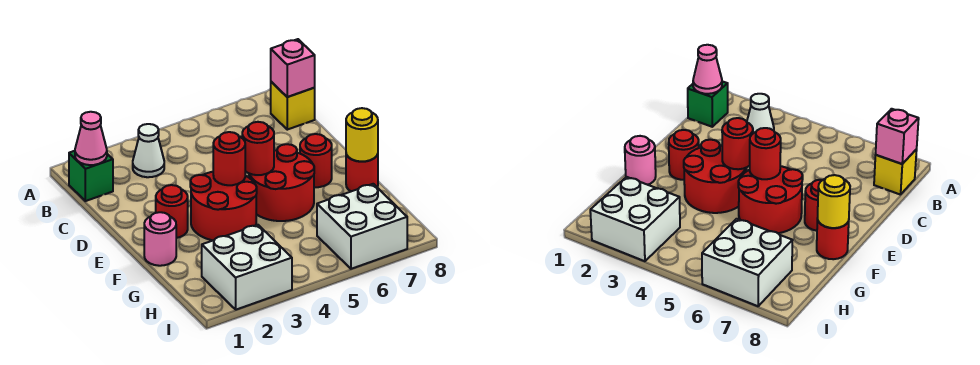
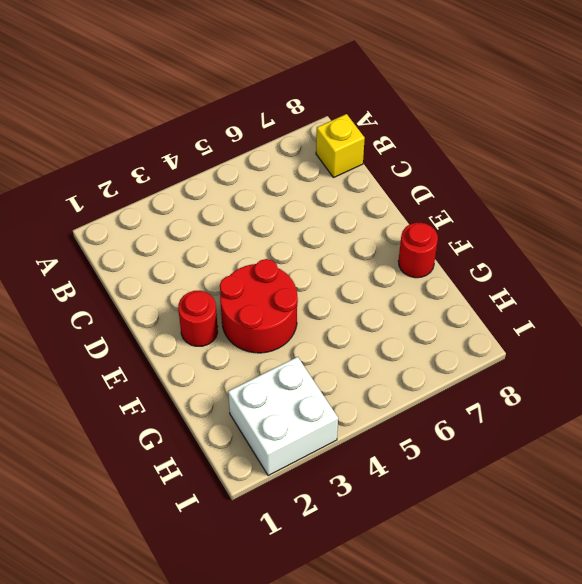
none -> green 1x1 brick [69,151,113,201]
none -> white 1x1 cone [133,124,164,177]
none -> red 2x2 round brick [249,144,314,221]

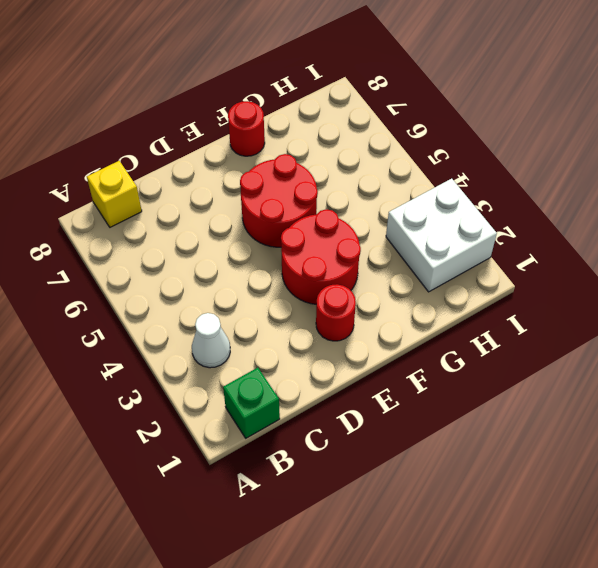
none -> red 1x1 round brick [300,134,332,187]
none -> pink 1x1 round brick [144,212,176,266]
none -> white 2x2 brick [317,184,407,269]

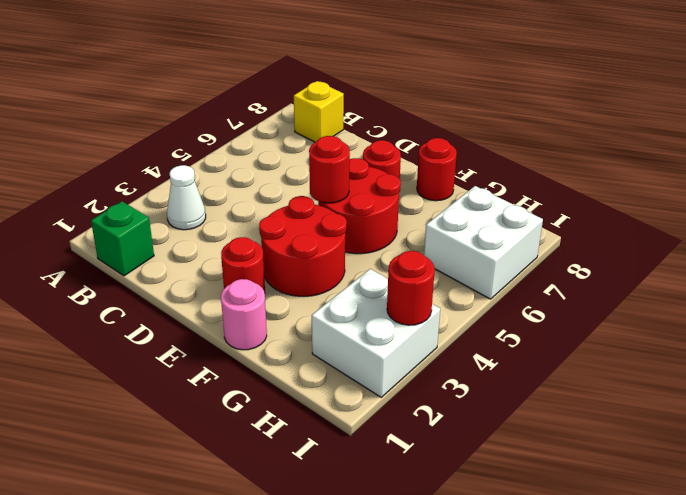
red 1x1 round brick [387,251,435,325] -> red 1x1 round brick moved to [213,132,245,185]
none -> pink 1x1 cone [75,112,107,165]
none -> pink 1x1 brick [271,39,315,97]
none -> yellow 1x1 round brick [346,108,378,161]

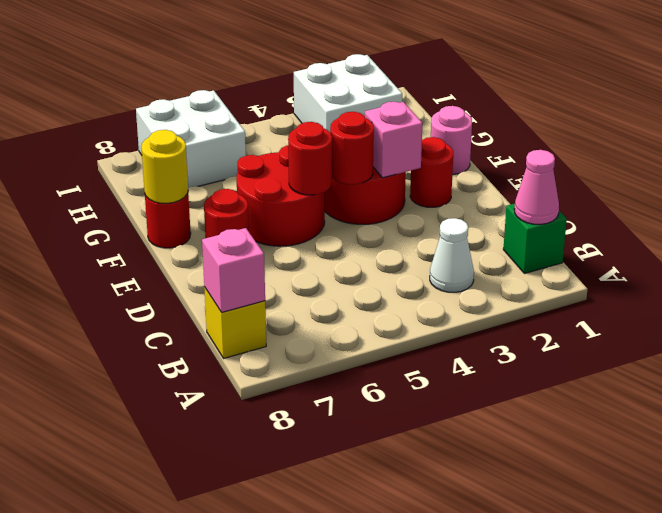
pink 1x1 brick [365,102,422,178] -> none

